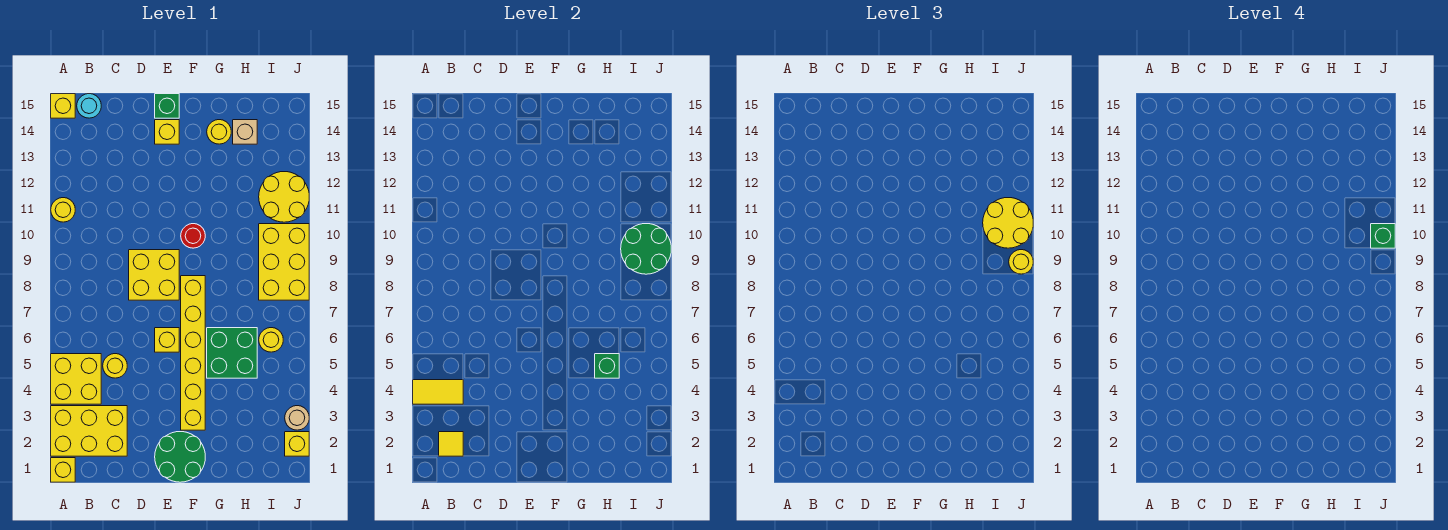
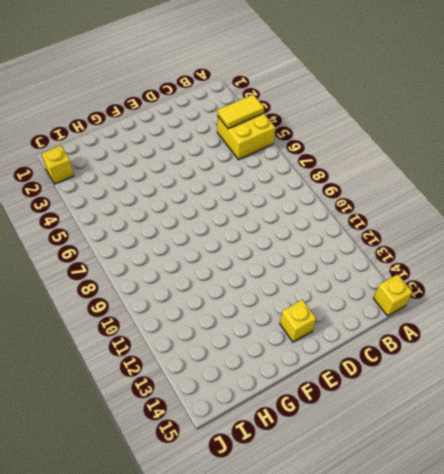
none -> yellow 1x1 brick [51,458,75,482]
none -> yellow 2x3 brick [51,406,127,456]
none -> yellow 1x1 round brick [51,198,75,222]

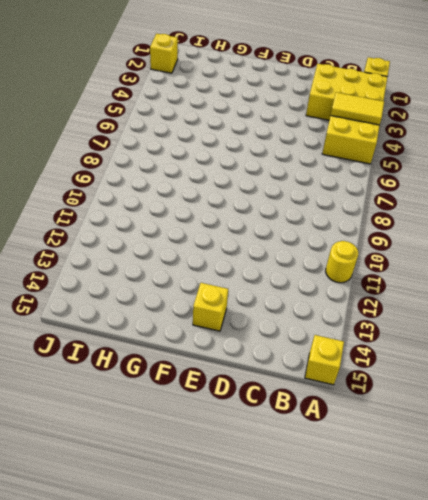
none -> cyan 1x1 round brick [77,94,101,118]
none -> yellow 1x1 round brick [103,354,127,378]
none -> yellow 2x2 brick [129,250,179,300]

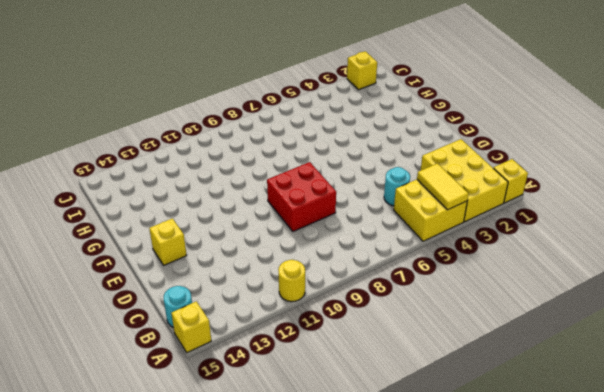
cyan 1x1 round brick [384,167,410,206] -> yellow 1x1 round brick [103,354,127,378]
red 2x2 brick [267,162,336,231] -> yellow 2x2 brick [129,250,179,300]
none -> green 2x2 round brick [155,432,205,482]
none -> yellow 1x1 brick [155,328,179,352]
none -> green 1x1 brick [155,94,179,118]

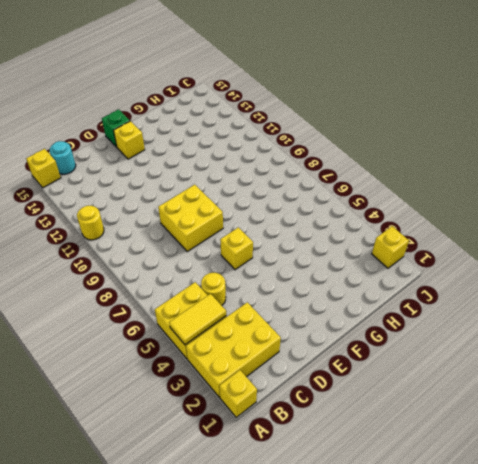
none -> green 2x2 round brick [155,432,205,482]
none -> yellow 1x6 brick [181,276,205,430]
none -> red 1x1 round brick [181,224,205,248]

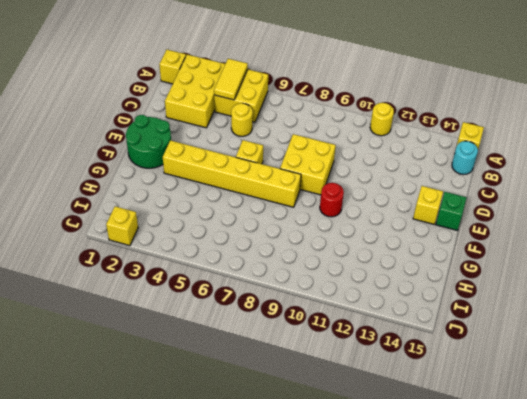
none -> green 2x2 brick [207,328,257,378]
none -> yellow 1x1 round brick [207,120,231,144]
none -> tan 1x1 brick [233,120,257,144]

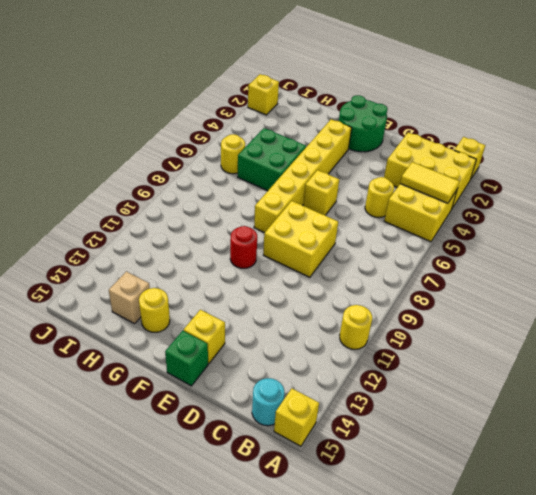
none -> yellow 2x3 brick [259,224,309,300]
none -> yellow 2x2 round brick [259,172,309,222]
none -> tan 1x1 round brick [285,406,309,430]

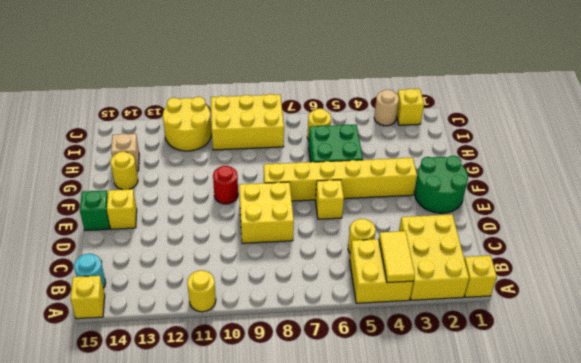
none -> yellow 1x1 tile [439,432,463,456]
none -> green 1x1 brick [595,354,619,378]
none -> green 2x2 round brick [621,224,671,274]

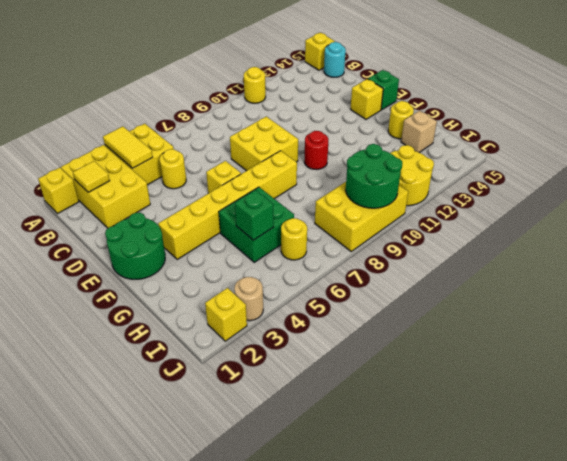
none -> yellow 2x2 round brick [983,198,1033,248]
none -> yellow 1x1 round brick [1009,250,1033,274]
none -> green 1x1 brick [1371,224,1395,248]

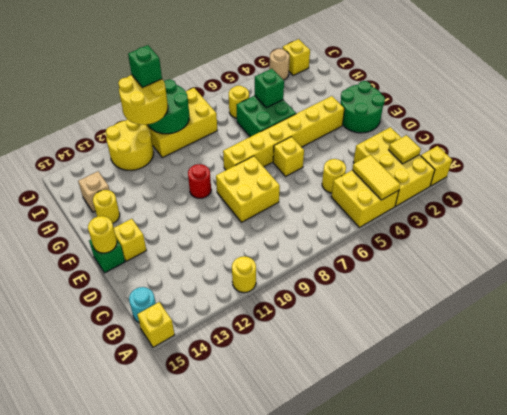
yellow 1x1 round brick [88,216,117,253] -> yellow 1x1 round brick moved to [1009,250,1033,274]

